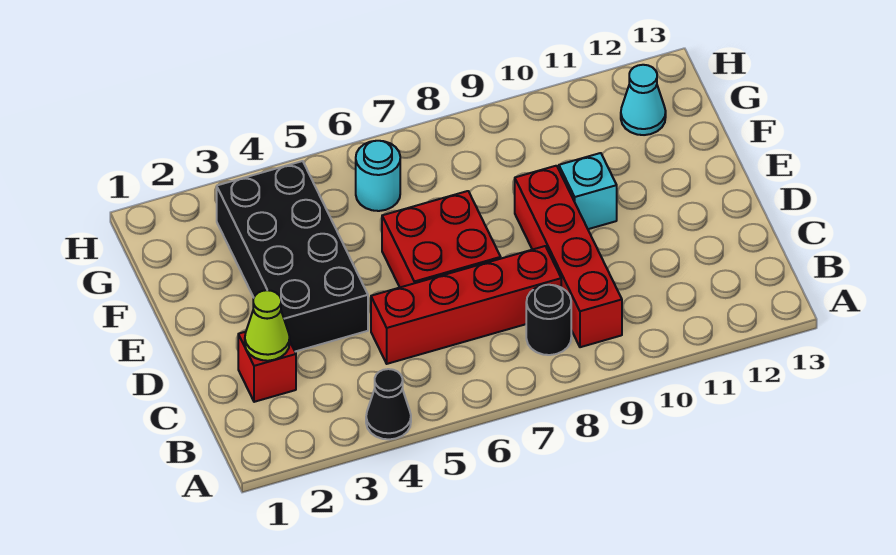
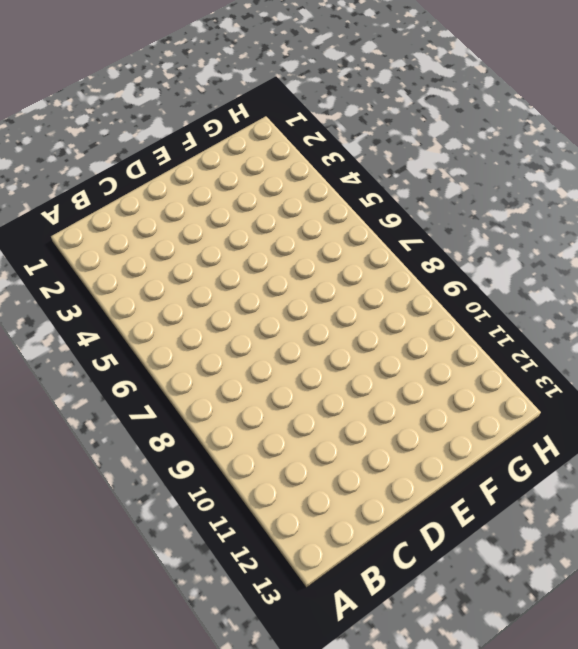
none -> black 1x1 cone [366,369,411,439]
none -> black 1x1 round brick [526,285,571,355]

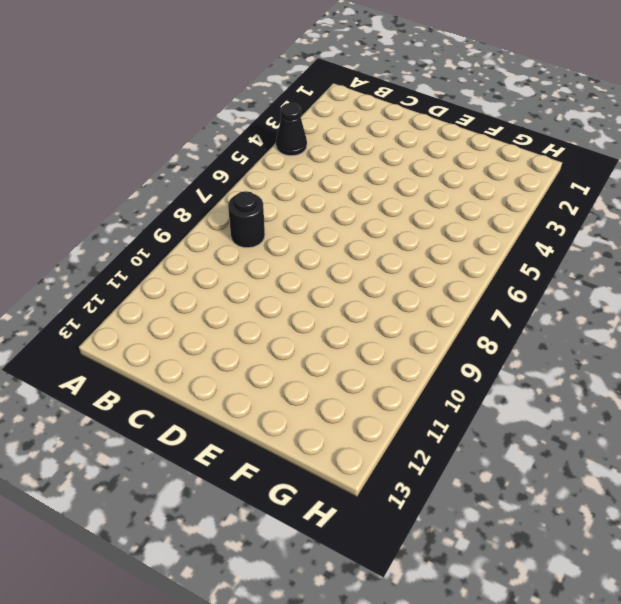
none -> red 1x4 brick [515,166,622,347]
none -> red 1x1 brick [238,332,296,402]

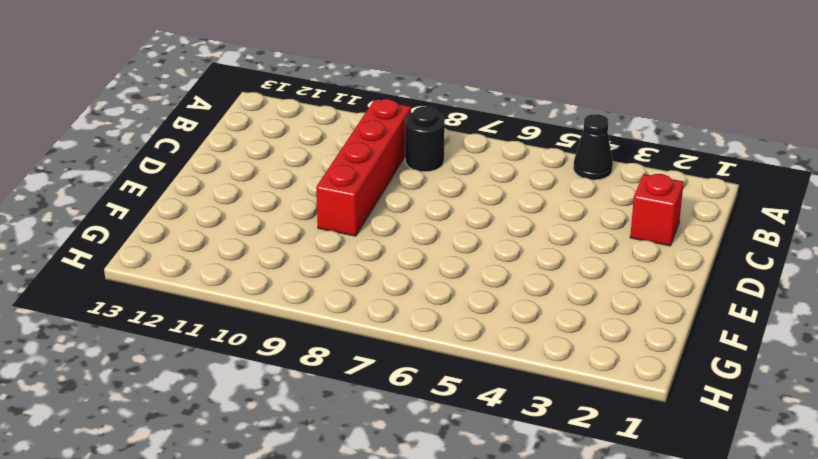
none -> red 1x4 brick [371,246,561,364]
none -> black 2x4 brick [217,161,368,352]

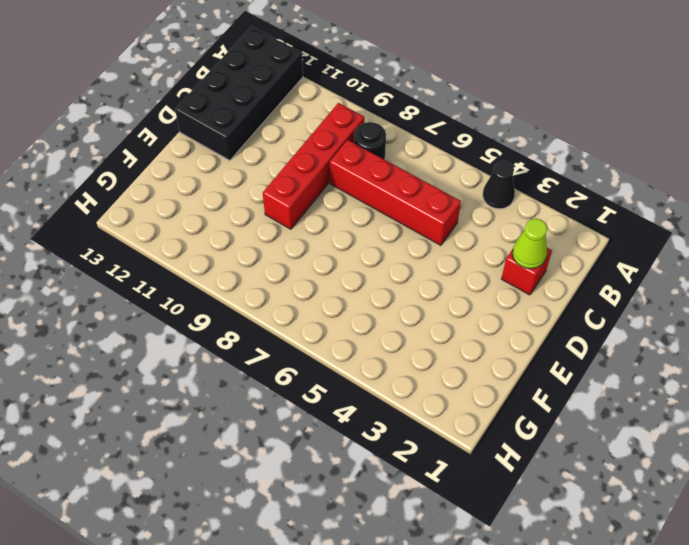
black 2x4 brick [175,27,303,161] -> black 2x4 brick moved to [217,161,368,352]
none -> red 2x2 brick [382,191,501,287]
none -> cyan 1x1 brick [559,153,617,229]

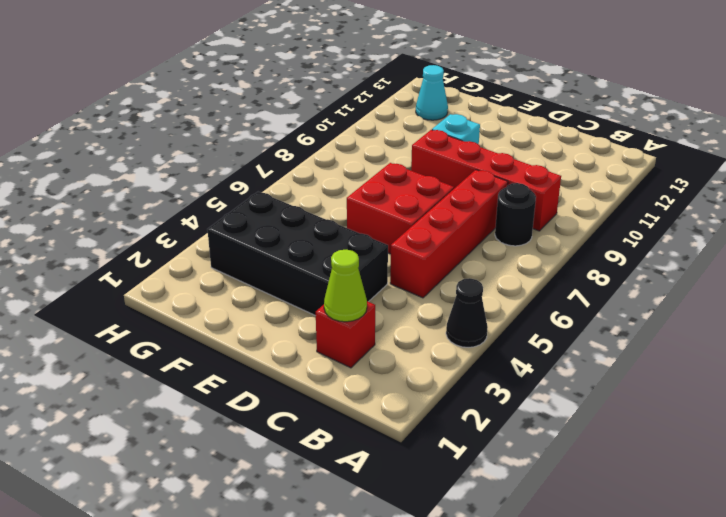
none -> cyan 1x1 round brick [356,141,400,211]

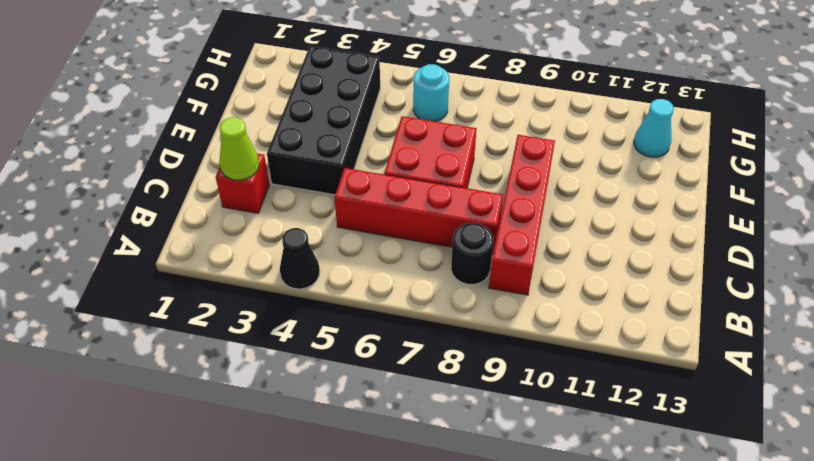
none -> cyan 1x1 brick [559,153,617,229]

